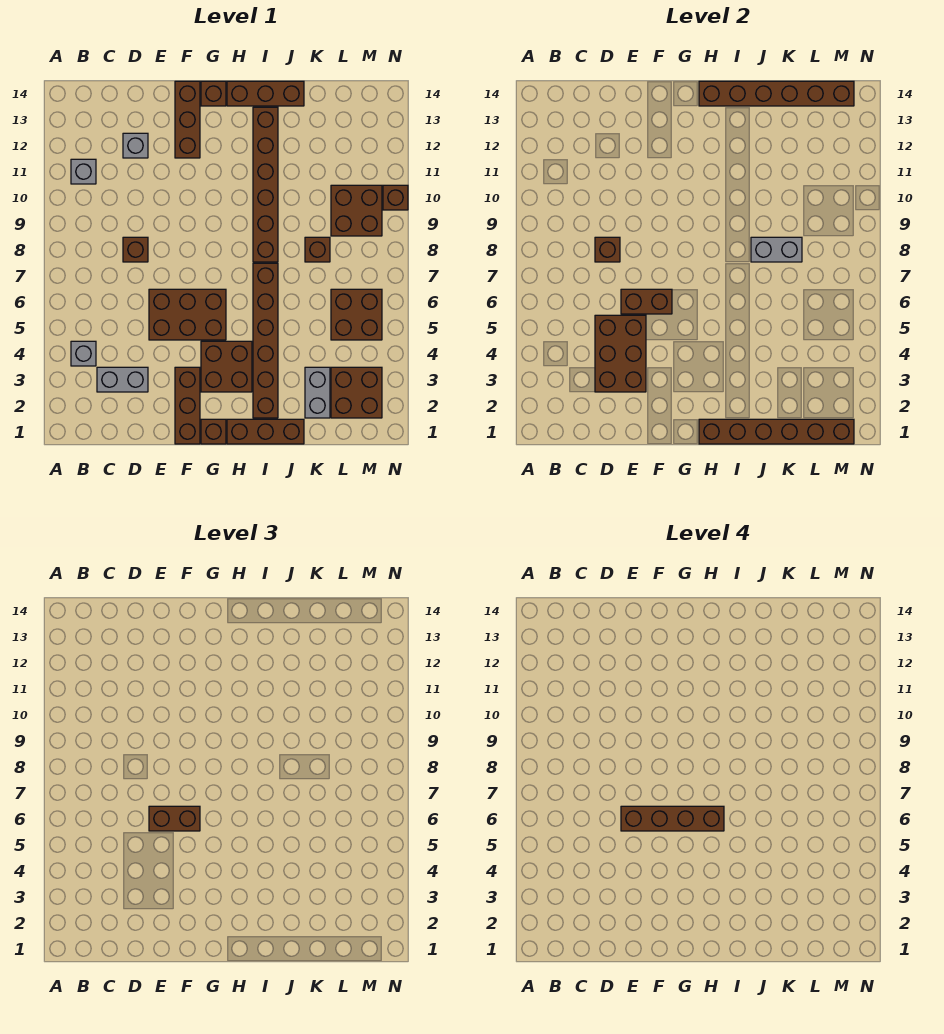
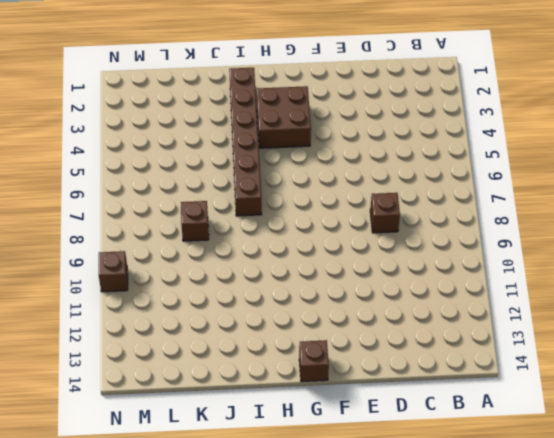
none -> grey 1x1 brick [71,341,96,366]
none -> grey 1x1 brick [71,159,96,184]
none -> grey 1x2 brick [97,367,148,392]

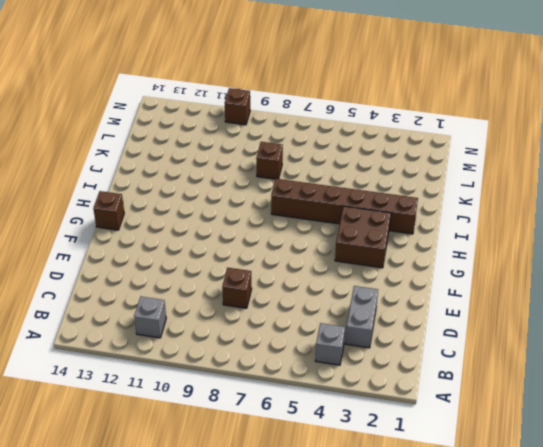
none -> grey 1x1 brick [123,133,148,158]
none -> brown 2x3 brick [149,289,226,340]
none -> brown 1x3 brick [175,367,200,444]

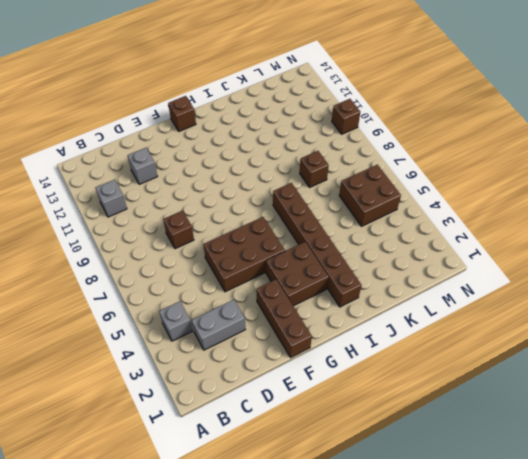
none -> brown 1x3 brick [175,81,200,158]
none -> brown 1x1 brick [201,419,226,444]
none -> brown 1x3 brick [227,419,304,444]

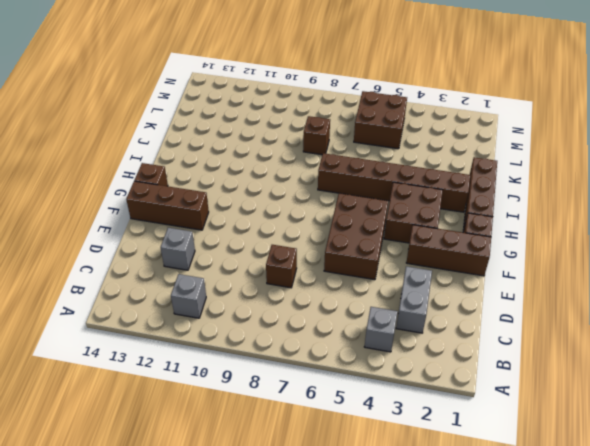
none -> brown 1x3 brick [227,81,304,106]
none -> brown 1x6 brick [253,107,278,262]
none -> grey 1x2 brick [305,367,330,418]

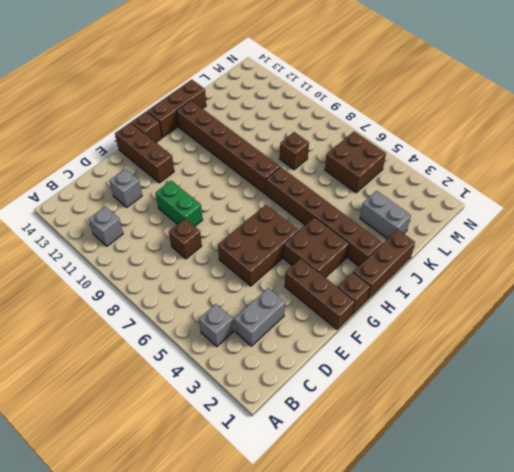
green 1x2 brick [156,180,203,226] -> none
none -> brown 2x2 brick [331,367,382,418]
none -> brown 2x2 brick [331,185,382,236]
none -> brown 1x1 brick [383,185,408,210]

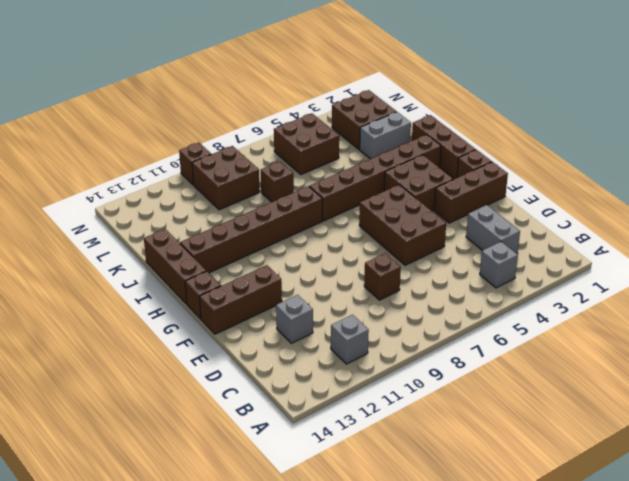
none -> brown 2x3 brick [595,315,646,392]
none -> brown 1x1 brick [595,237,620,262]
none -> brown 1x2 brick [621,289,672,314]

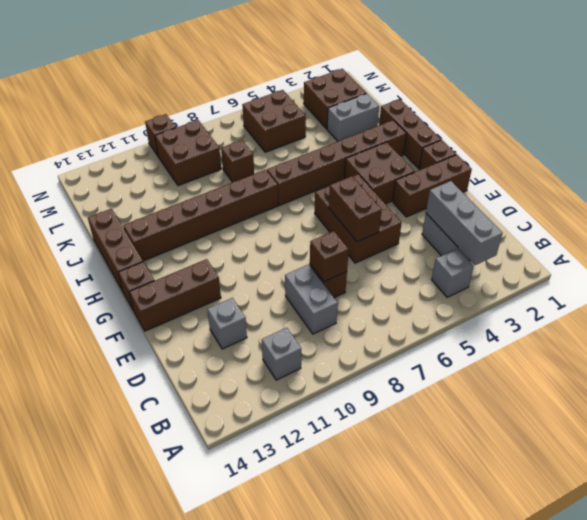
grey 1x3 brick [426,181,503,265] -> brown 2x3 brick [595,315,646,392]
grey 1x2 brick [285,265,338,334] -> grey 1x2 brick moved to [751,237,802,262]
none -> brown 1x6 brick [699,419,854,444]
none -> brown 1x6 brick [699,81,854,106]
none -> brown 1x2 brick [149,806,200,831]

